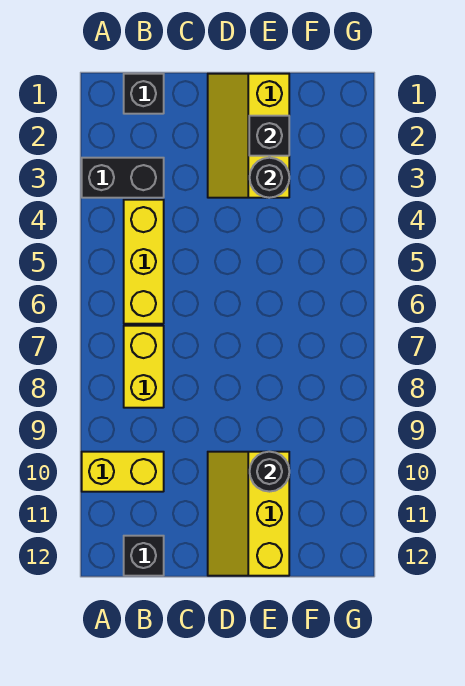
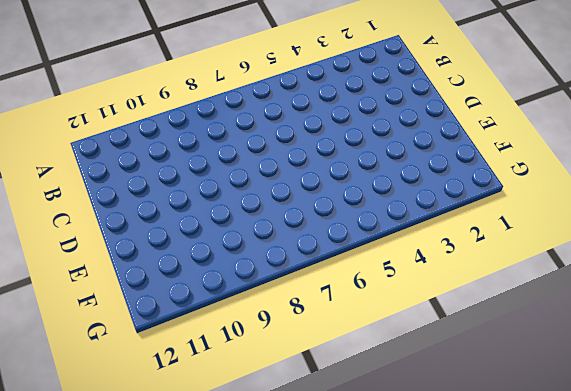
none -> black 1x2 brick [82,158,164,198]
none -> yellow 1x2 brick [82,452,164,492]

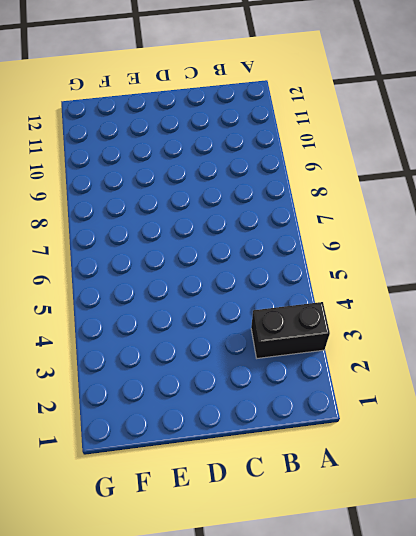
none -> yellow 1x2 brick [82,452,164,492]
none -> black 1x1 brick [124,74,164,114]

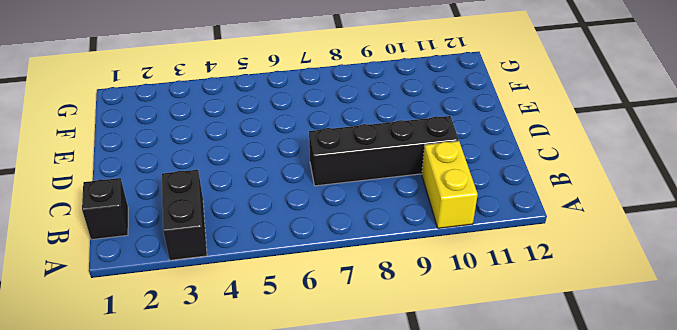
black 1x4 brick [309,116,459,186] -> none
none -> yellow 1x3 brick [124,200,164,324]
none -> yellow 1x2 brick [124,326,164,408]

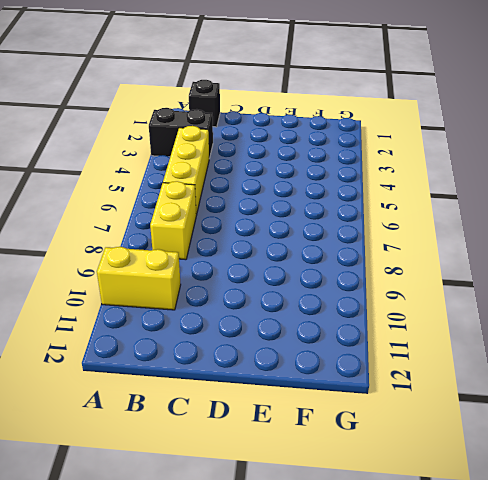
none -> black 1x1 brick [124,536,164,576]
none -> yellow 2x3 slope [208,74,289,198]

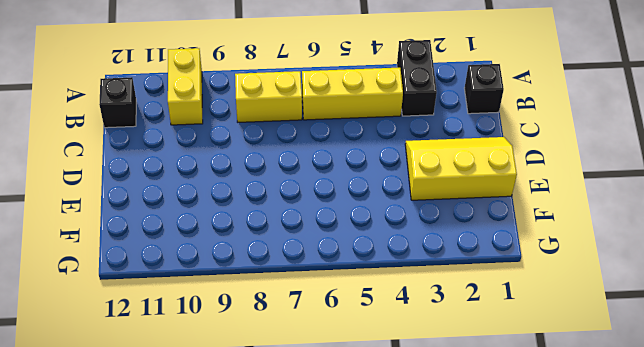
none -> yellow 2x3 slope [208,452,289,576]
none -> black 1x1 brick [249,116,289,156]

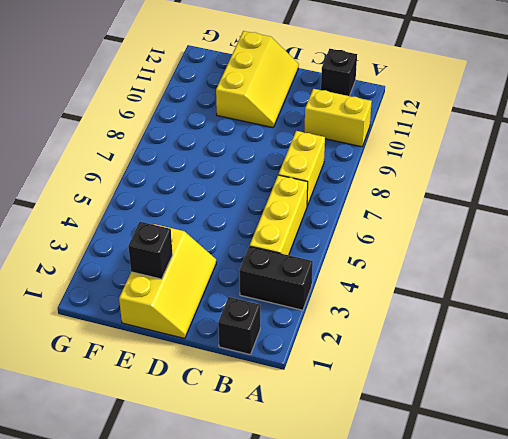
none -> black 1x1 round brick [250,158,289,198]
none -> black 1x1 round brick [250,452,289,492]

